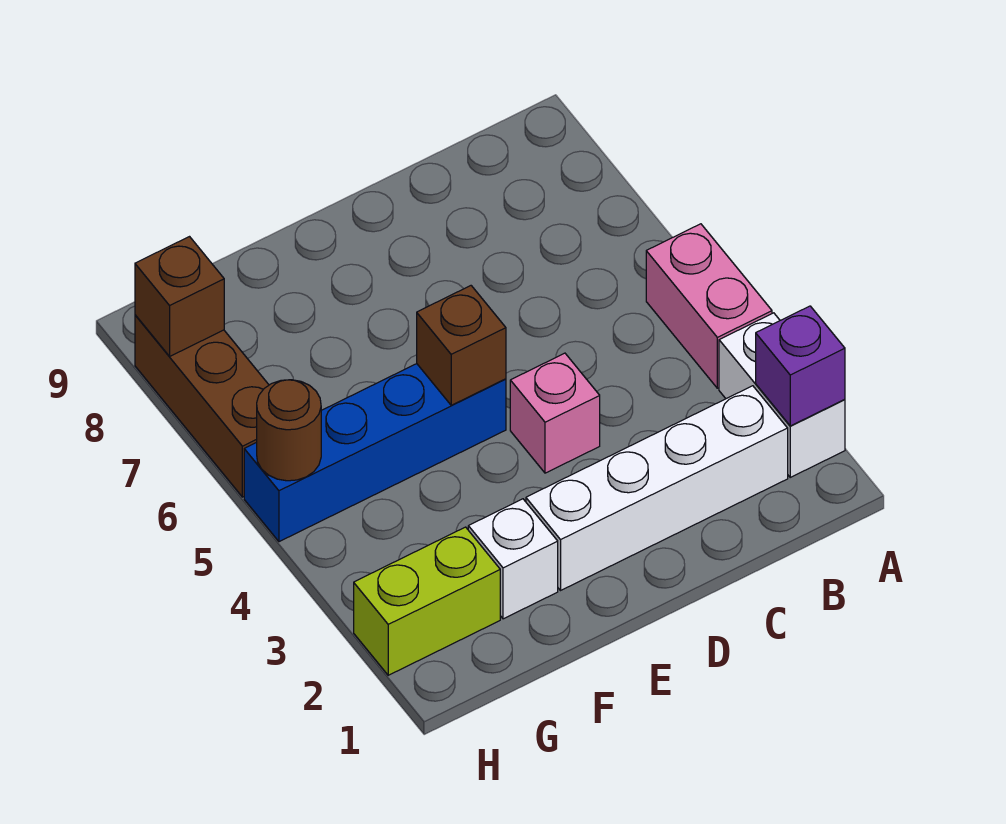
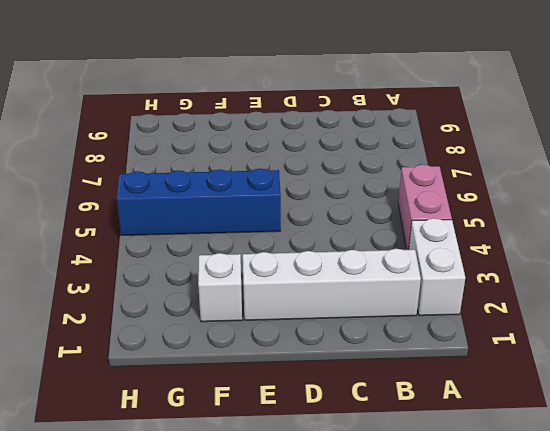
none -> pink 1x1 brick [510,353,600,473]
none -> lime 1x2 brick [354,527,500,675]
none -> brown 1x3 brick [135,315,269,497]

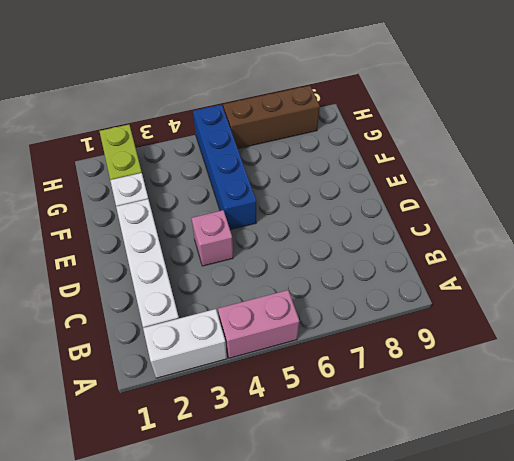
none -> purple 1x1 brick [756,306,845,426]
none -> brown 1x1 brick [417,286,506,405]
none -> brown 1x1 round brick [257,380,321,481]

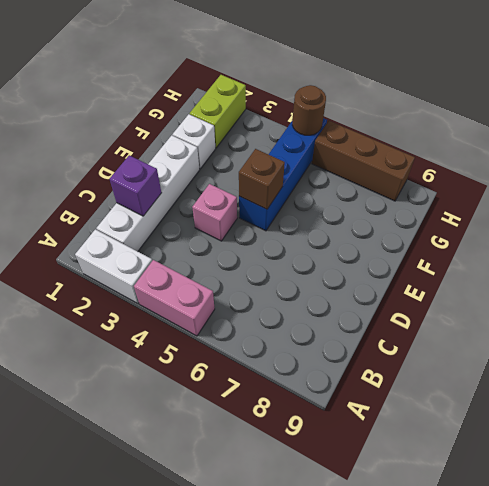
purple 1x1 brick [110,155,161,216] -> purple 1x1 brick moved to [756,306,845,426]
none -> brown 1x1 brick [135,237,224,357]

